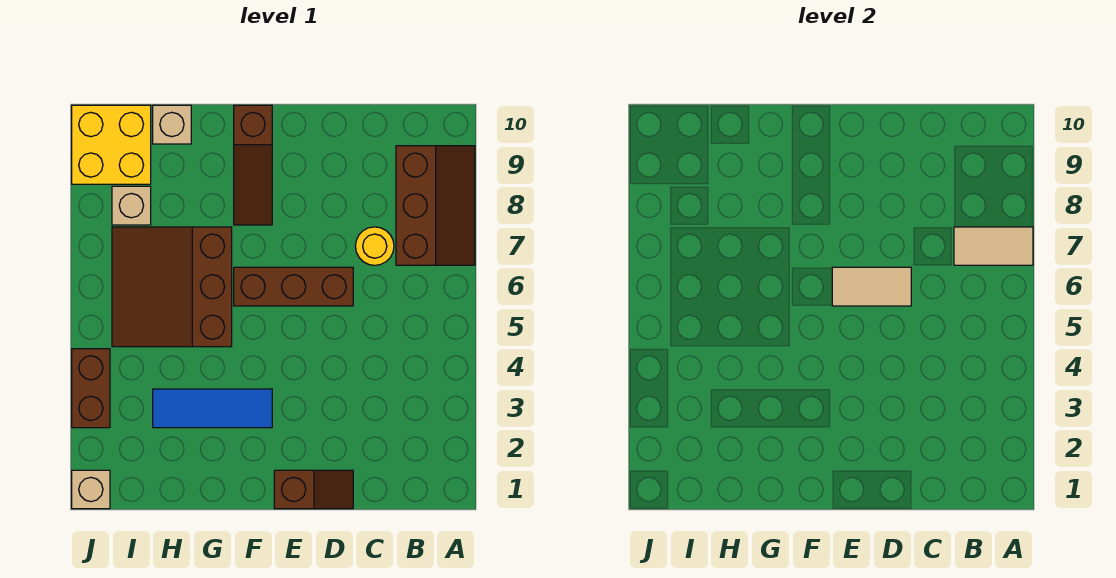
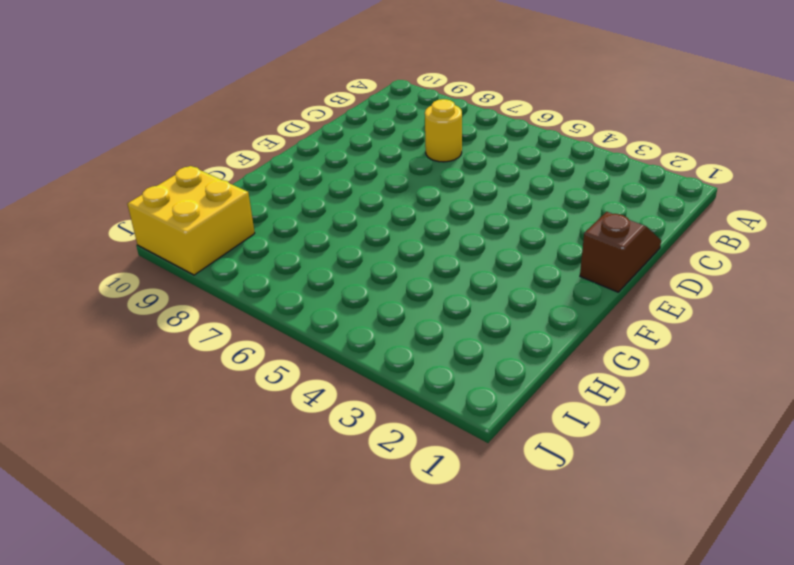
none -> brown 2x3 slope [396,146,475,265]
none -> brown 1x3 brick [234,267,353,306]
none -> blue 1x3 tile [153,389,272,428]

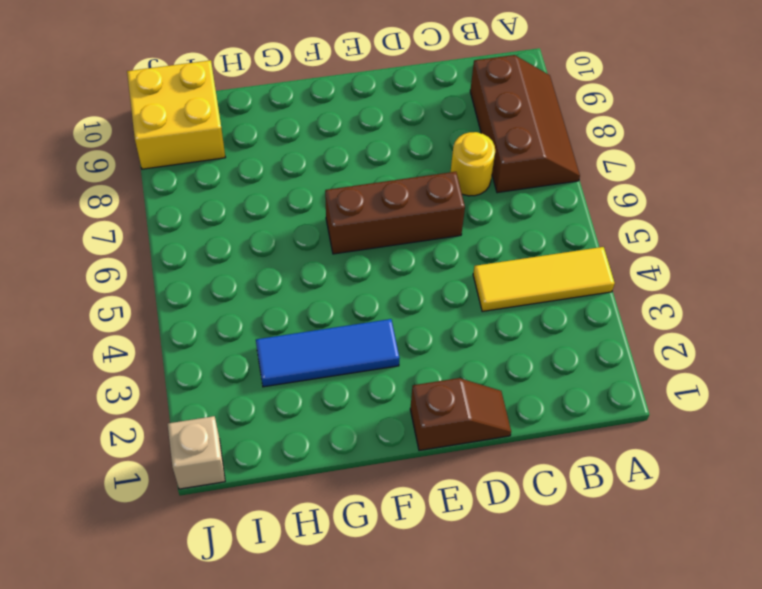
yellow 1x3 tile [473,247,615,312] -> none
none -> brown 1x3 slope [234,105,272,225]
none -> brown 3x3 slope [112,227,232,347]
none -> tan 1x1 brick [153,105,191,144]

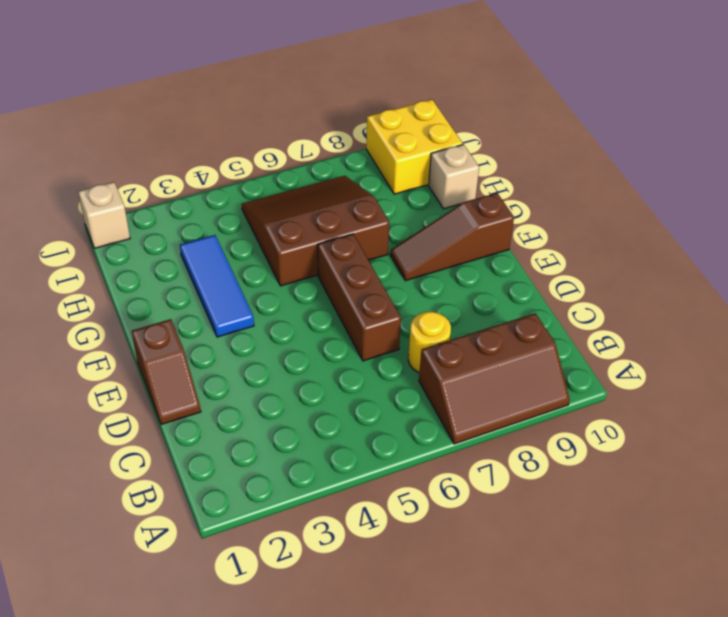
none -> tan 1x1 brick [112,186,151,225]
none -> brown 1x2 brick [72,349,110,428]
none -> tan 1x2 tile [954,227,1033,265]

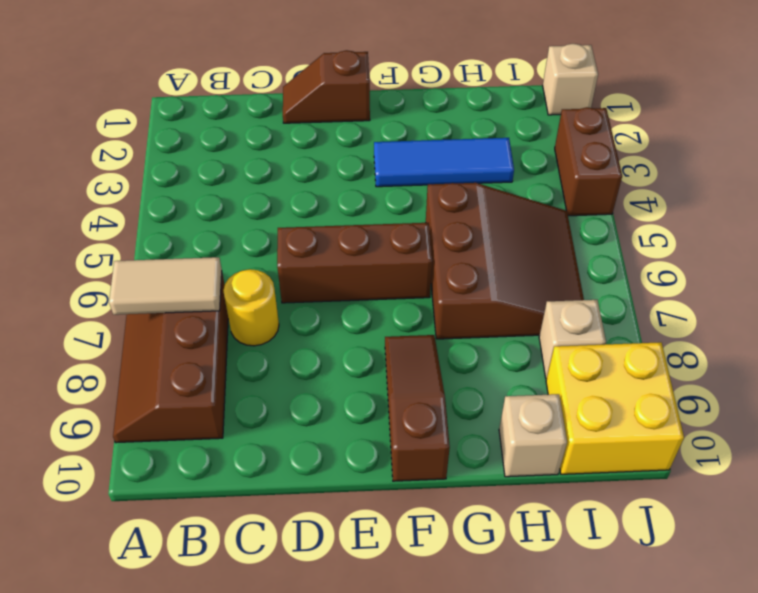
none -> tan 1x2 tile [832,267,911,306]

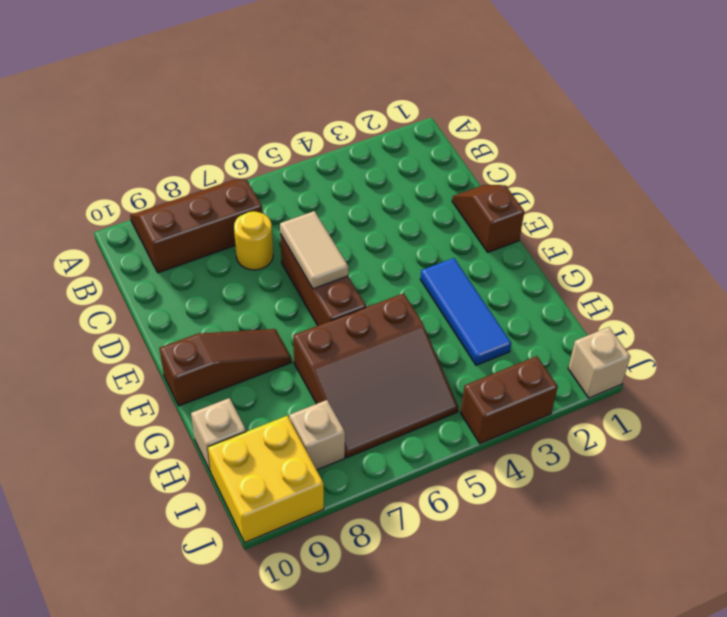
none -> tan 1x2 tile [954,227,1033,265]

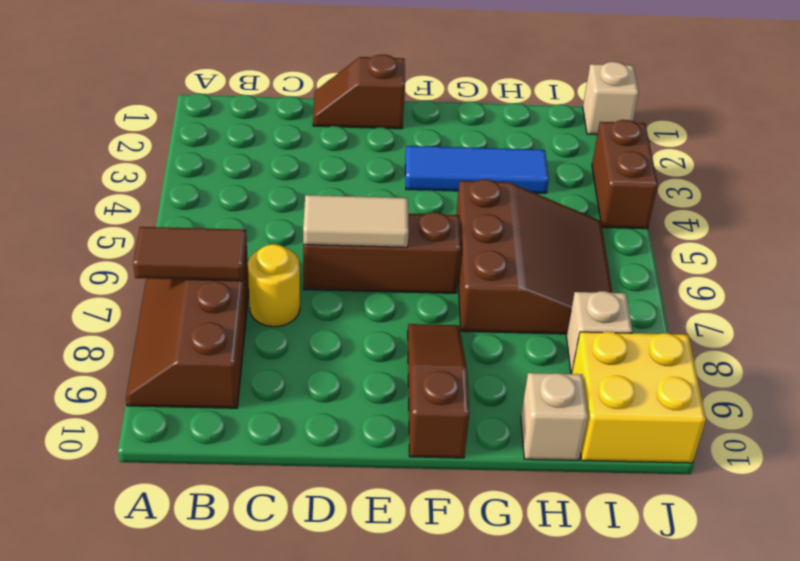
brown 1x2 tile [133,227,247,281] -> tan 1x2 tile [954,227,1033,265]

